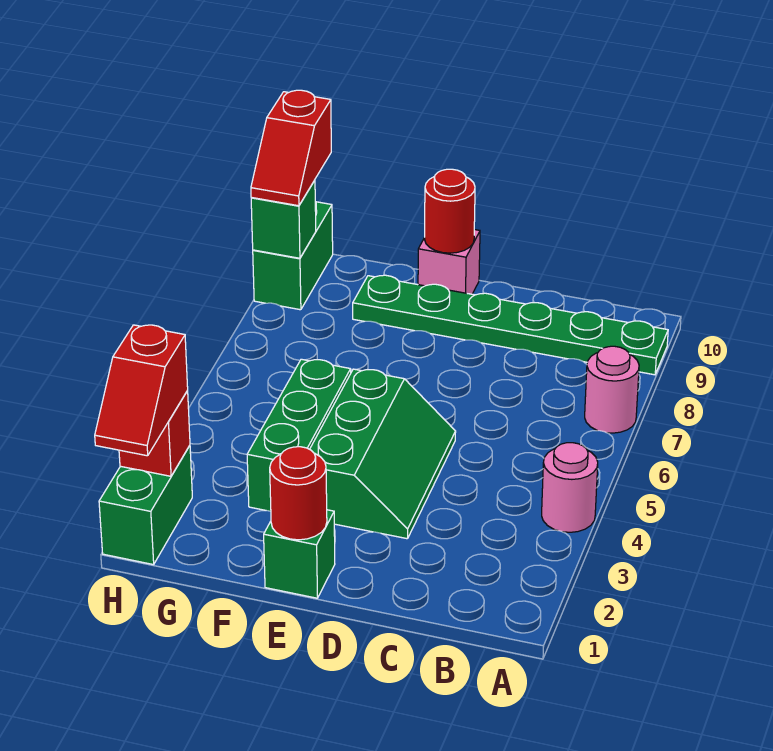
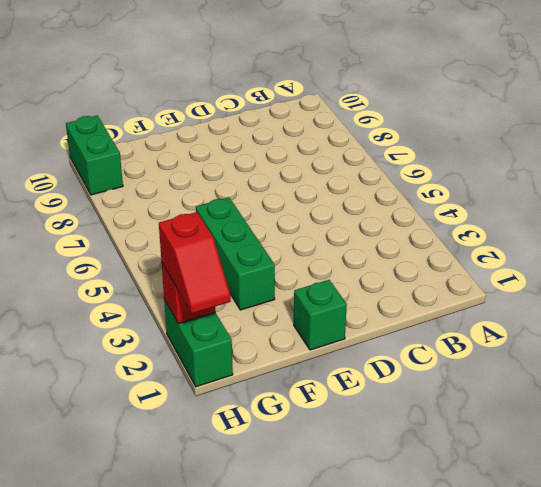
none -> pink 1x1 round brick [542,443,598,532]
none -> pink 1x1 round brick [585,346,639,433]
none -> green 1x6 plate [353,275,668,375]

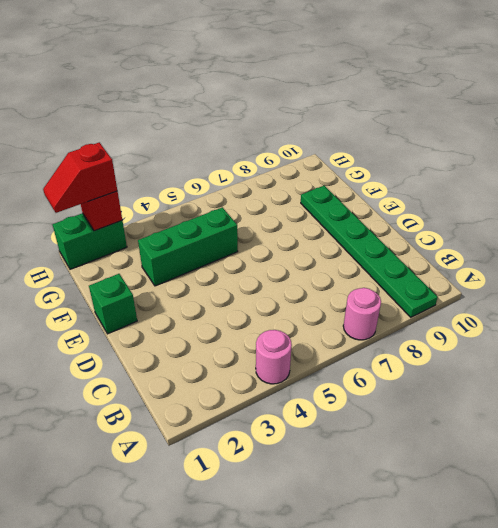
none -> green 2x3 slope [310,369,456,539]
none -> pink 1x1 brick [418,230,480,294]
none -> green 1x2 brick [253,202,333,310]

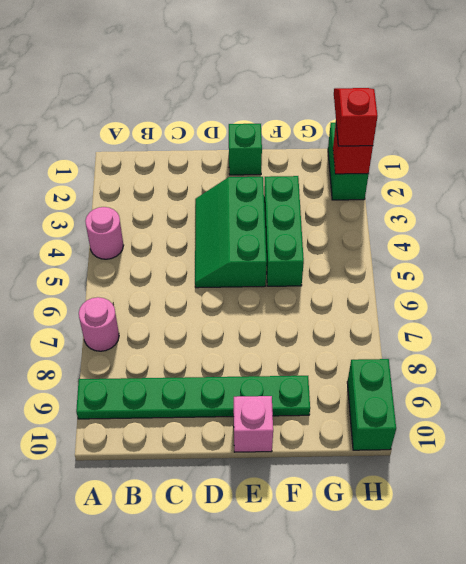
none -> red 1x1 round brick [270,447,327,540]
none -> red 1x1 round brick [425,169,475,253]
none -> green 1x1 brick [251,180,316,258]

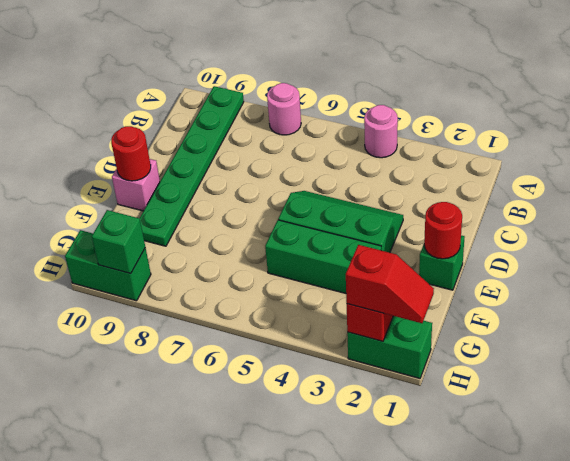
none -> red 1x2 slope [251,90,331,206]

